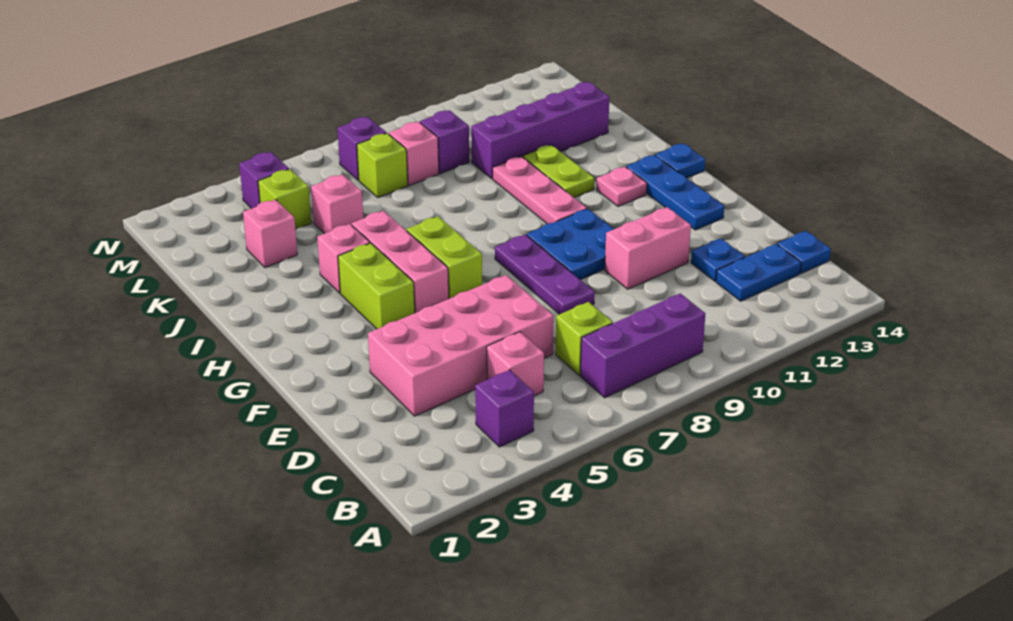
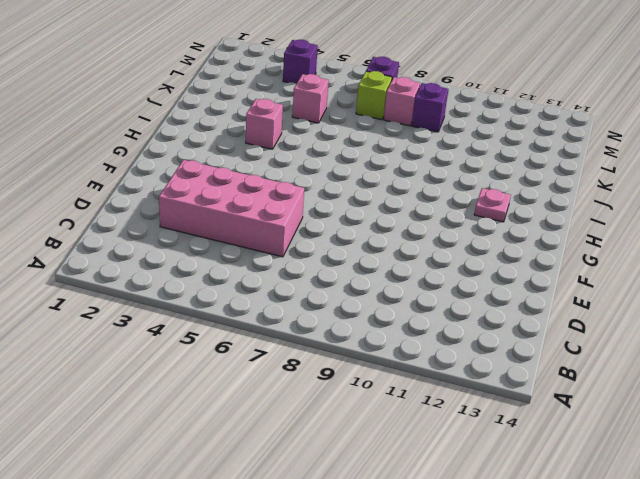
none -> purple 1x1 brick [475,370,534,447]
none -> purple 1x3 brick [580,294,705,398]
none -> pink 1x1 brick [487,332,544,396]

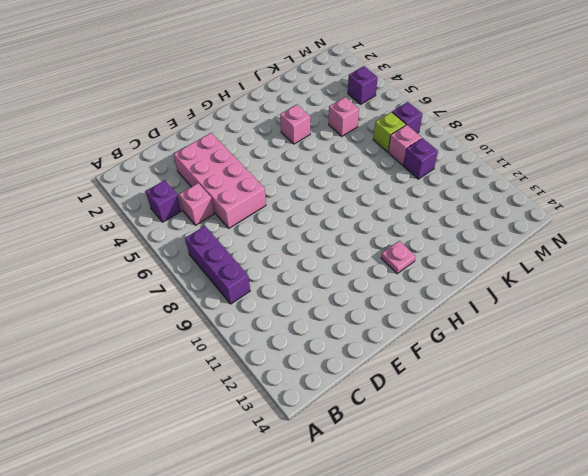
none -> lime 1x1 brick [556,302,613,375]
none -> blue 1x2 plate [716,244,801,301]
none -> blue 1x1 plate [777,231,831,273]

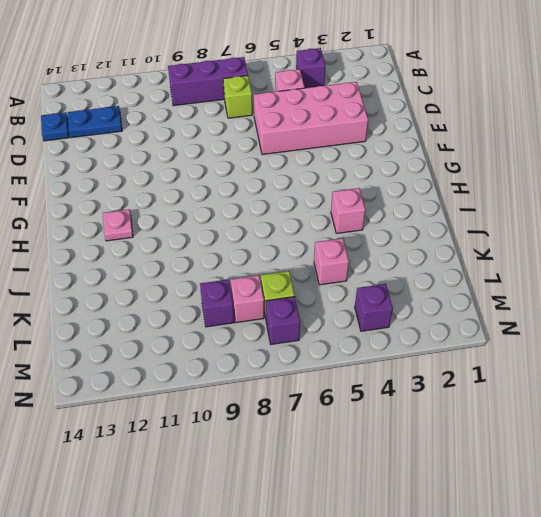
none -> blue 1x1 plate [691,238,745,281]
none -> purple 1x3 plate [495,234,595,314]
none -> pink 1x2 brick [605,207,691,289]

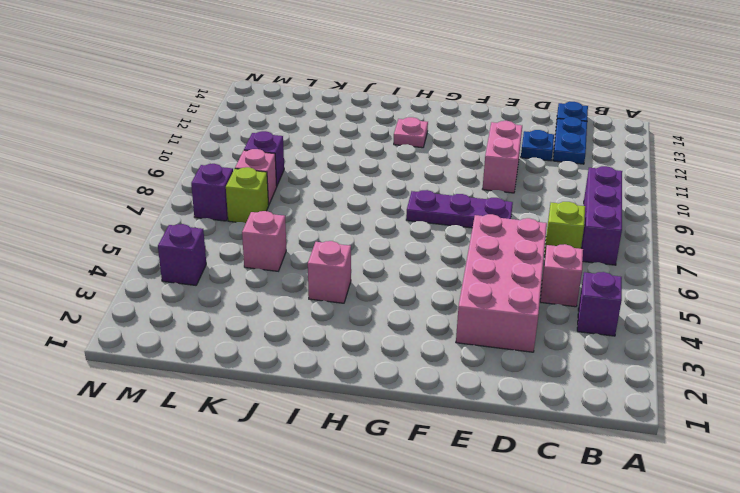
none -> blue 2x2 plate [527,209,614,280]
none -> blue 1x3 plate [626,155,724,230]
none -> lime 1x2 brick [338,243,415,329]

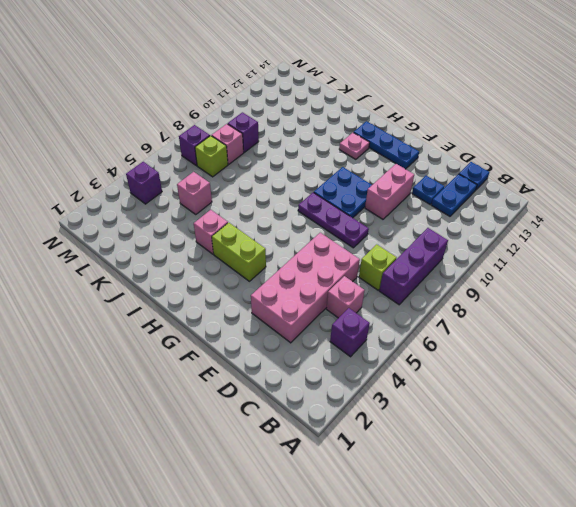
none -> pink 1x3 brick [352,211,449,313]
none -> lime 1x2 brick [407,216,482,299]
none -> pink 1x3 plate [493,156,587,224]

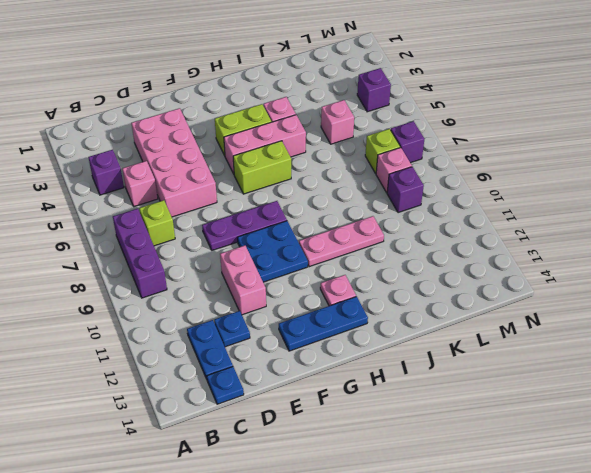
none -> blue 1x1 plate [656,143,705,178]
none -> lime 1x2 plate [523,145,594,198]
none -> pink 1x1 brick [243,200,297,268]

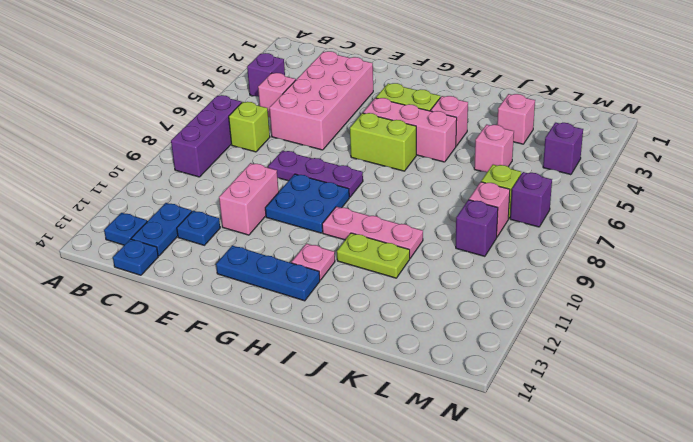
blue 1x1 plate [104,213,147,245] -> blue 1x1 plate moved to [656,143,705,178]
none -> purple 1x4 brick [471,82,609,178]
none -> lime 1x1 brick [258,169,311,230]

